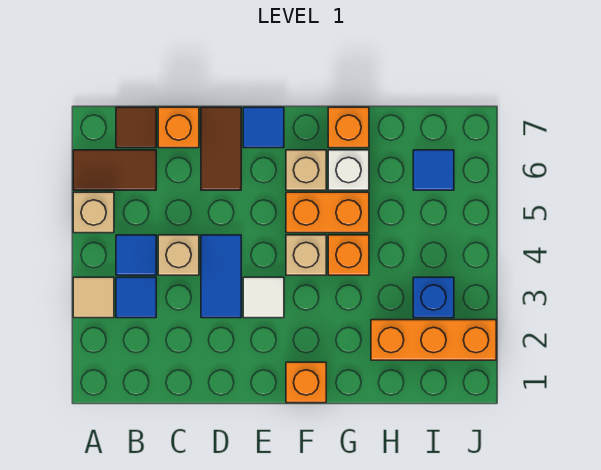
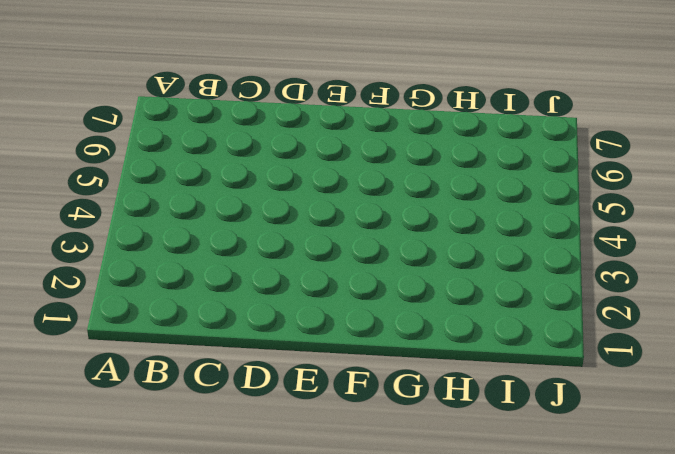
none -> tan 1x1 tile [73,277,114,318]
none -> tan 1x1 brick [73,192,114,233]
none -> brown 1x2 tile [73,150,156,190]

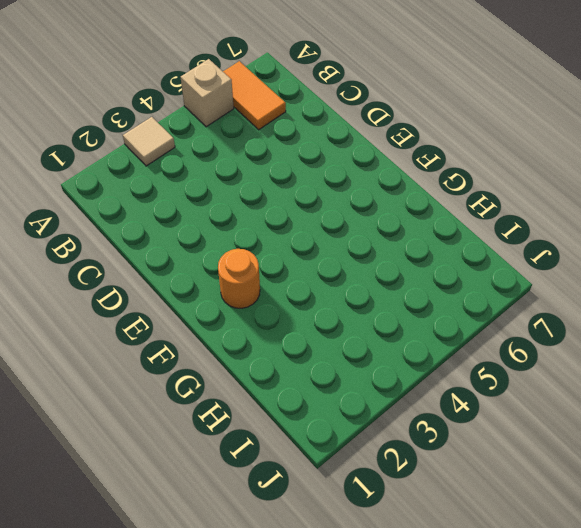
orange 1x2 tile [223,61,286,130] -> brown 1x2 tile [73,150,156,190]
orange 1x1 round brick [218,249,260,308] -> none
none -> blue 1x1 tile [116,277,156,318]
none -> blue 1x1 tile [116,235,156,275]
none -> brown 1x1 tile [116,107,156,148]

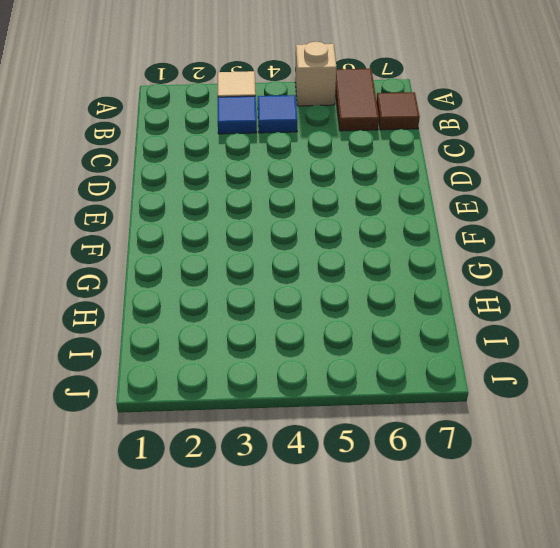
none -> tan 1x1 brick [158,235,199,275]
none -> orange 1x1 brick [158,107,199,148]
none -> blue 1x2 tile [201,235,241,318]

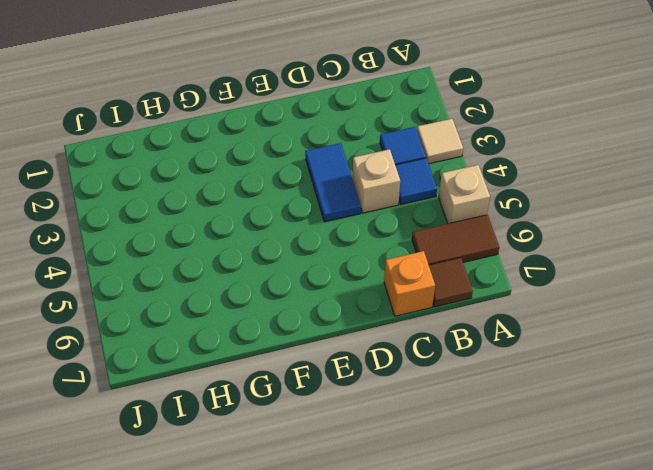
none -> brown 1x2 tile [201,107,241,190]
none -> white 1x1 tile [243,277,284,318]
none -> blue 1x1 tile [243,107,284,148]

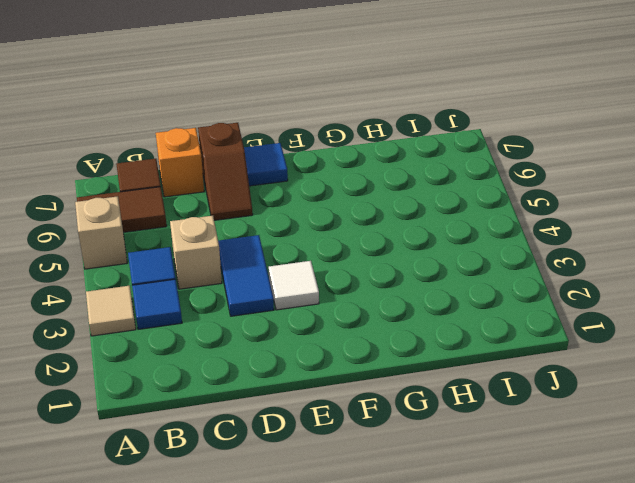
brown 1x2 slope [198,123,253,220] -> brown 1x2 tile [201,107,241,190]
none -> orange 1x1 brick [286,362,326,403]
none -> tan 1x1 brick [286,235,326,275]
none -> orange 1x2 brick [286,192,369,233]

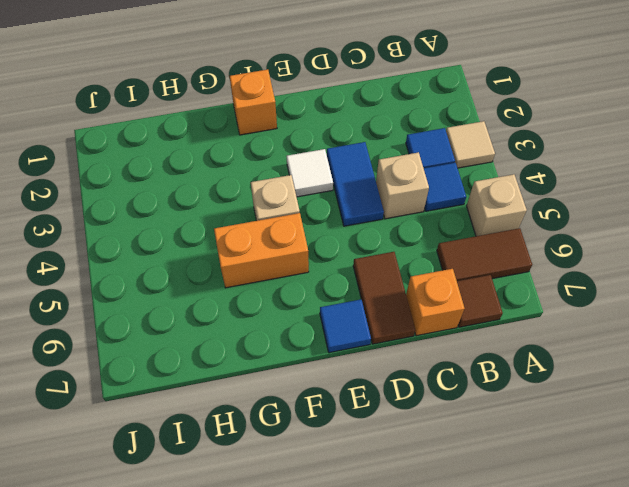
none -> tan 1x1 brick [286,150,326,190]
none -> orange 1x1 brick [328,235,369,275]
none -> white 1x1 brick [328,150,369,190]

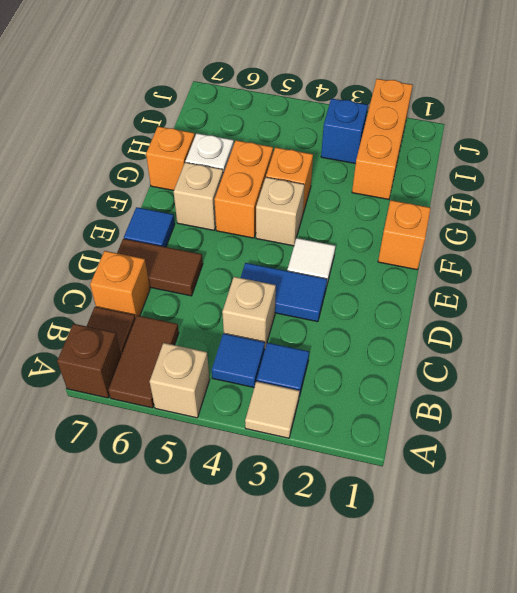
brown 1x1 brick [57,324,121,398] -> none
none -> blue 1x1 tile [413,150,454,190]

